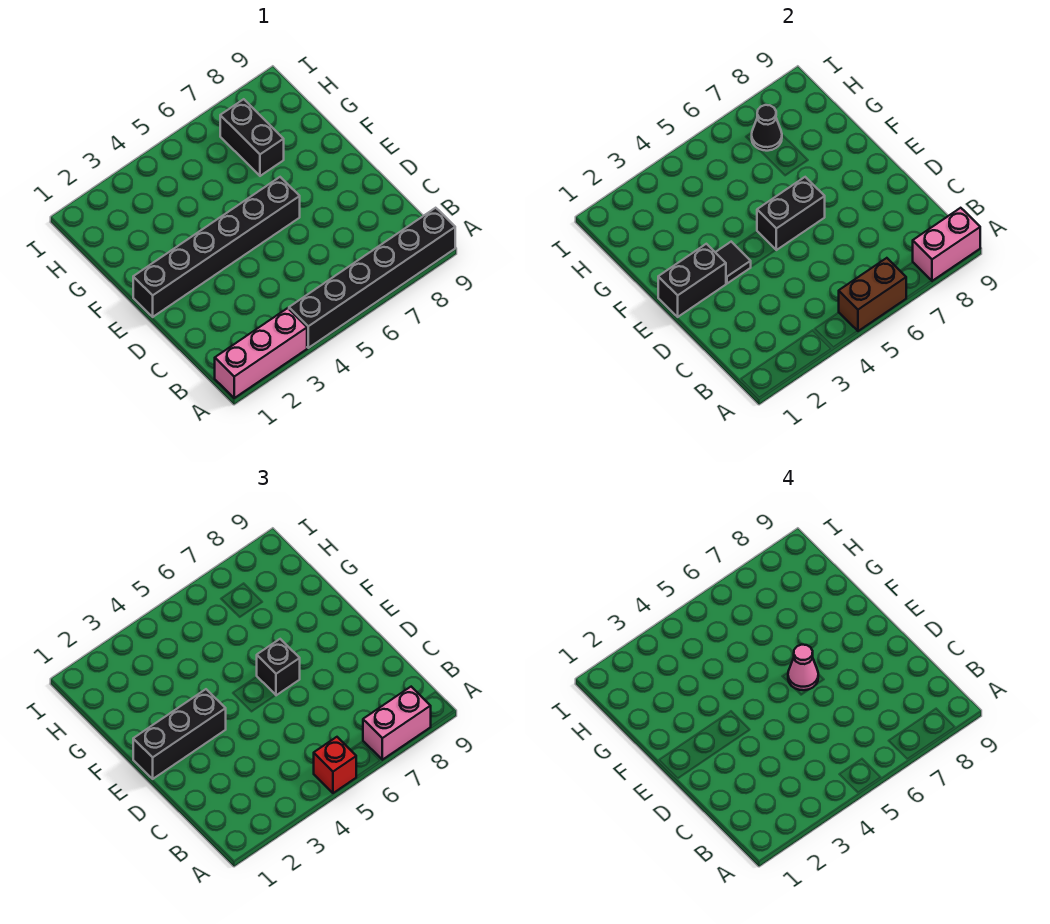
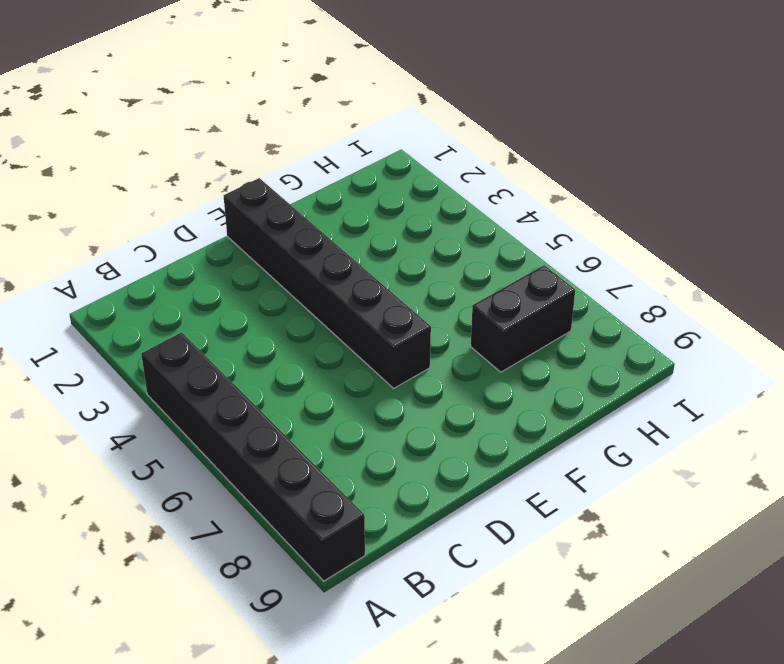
none -> pink 1x3 brick [215,308,307,398]
none -> brown 1x2 brick [839,258,906,331]
none -> pink 1x2 brick [913,208,980,281]

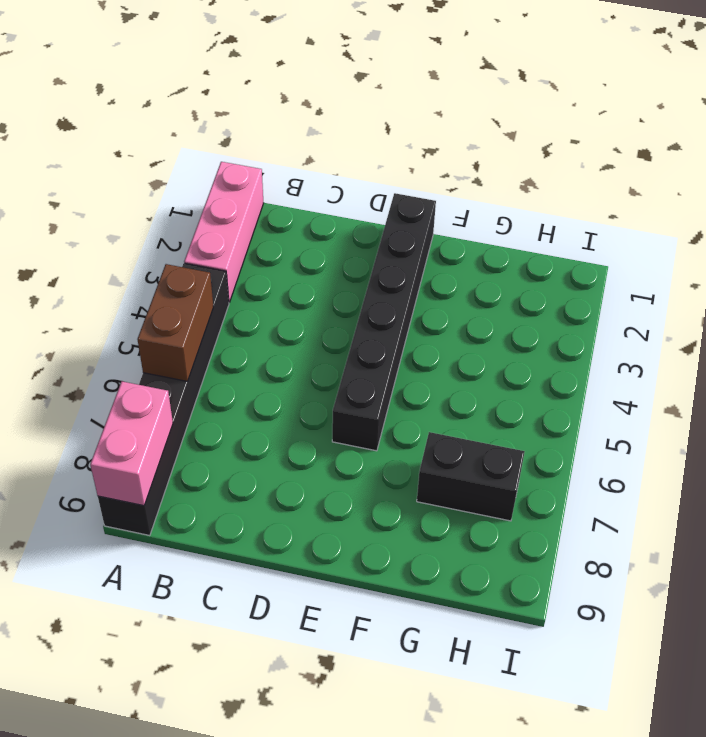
none -> black 1x2 brick [658,244,726,317]
none -> black 1x1 tile [715,242,751,284]
none -> black 1x2 brick [757,177,825,250]

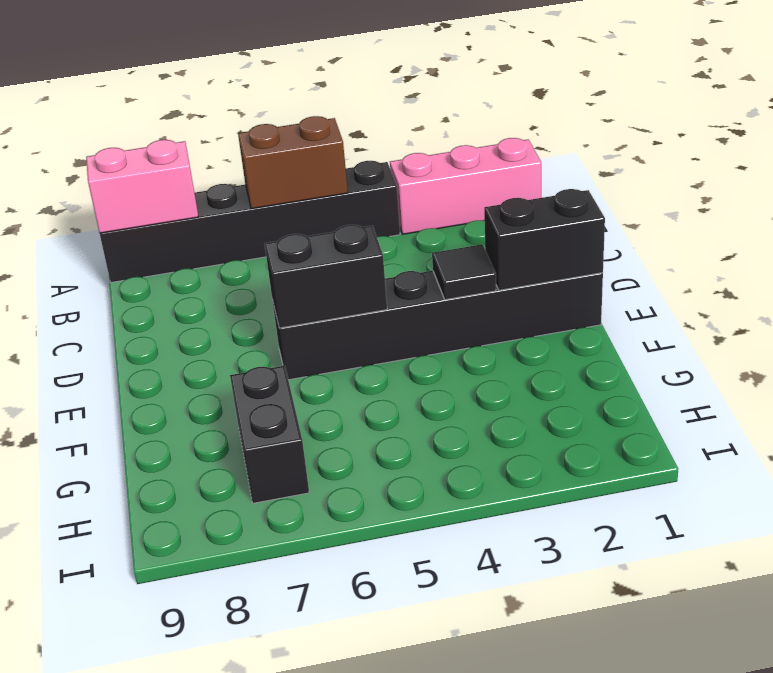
none -> black 1x1 cone [752,105,782,151]
none -> red 1x1 brick [314,737,356,793]
none -> pink 1x2 brick [363,687,431,760]

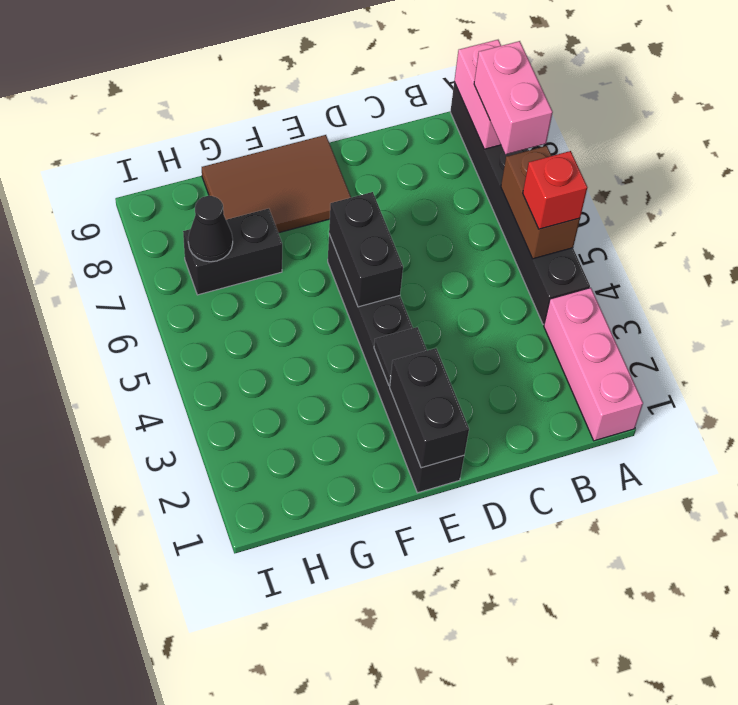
brown 2x3 tile [202,135,351,233] -> none
none -> black 1x3 brick [133,689,226,779]
none -> black 1x1 brick [257,639,300,695]
none -> pink 1x1 cone [788,645,818,690]

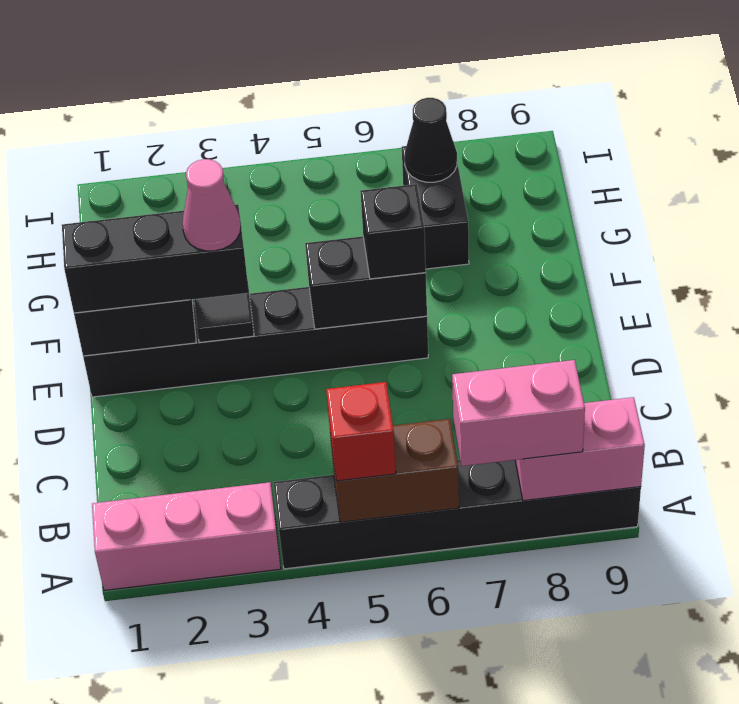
pink 1x1 cone [182,159,241,251] -> pink 1x1 cone moved to [788,645,818,690]

